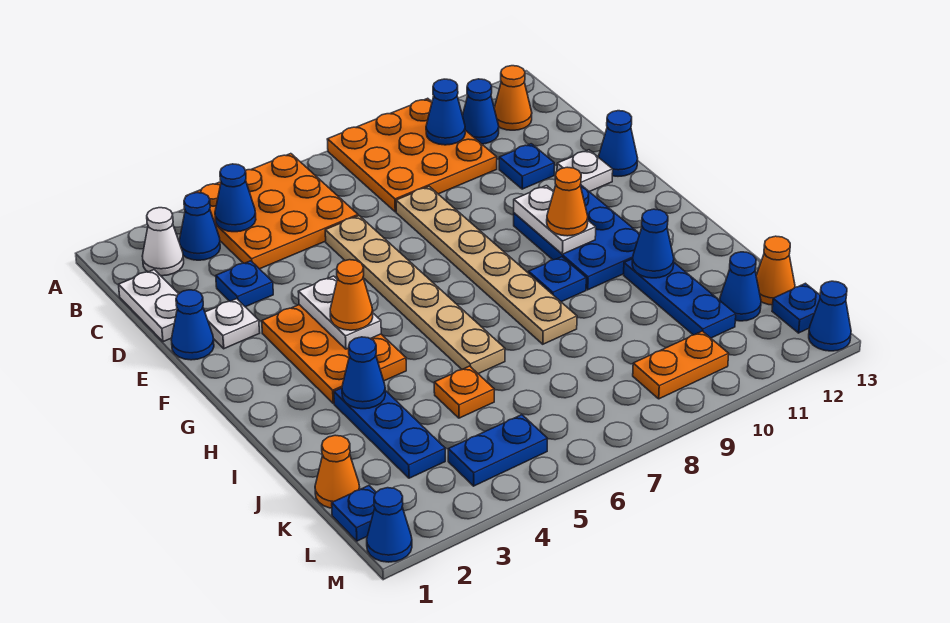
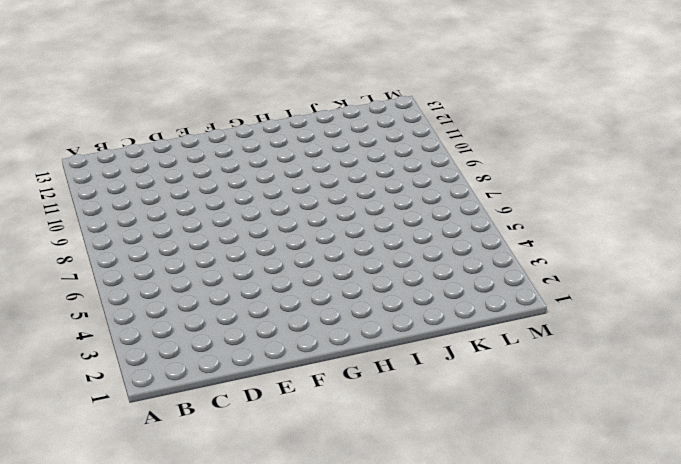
none -> orange 3x3 plate [187,154,358,269]
none -> orange 3x3 plate [327,98,497,212]
none -> white 1x1 cone [142,208,184,276]
none -> blue 1x1 cone [179,193,220,260]

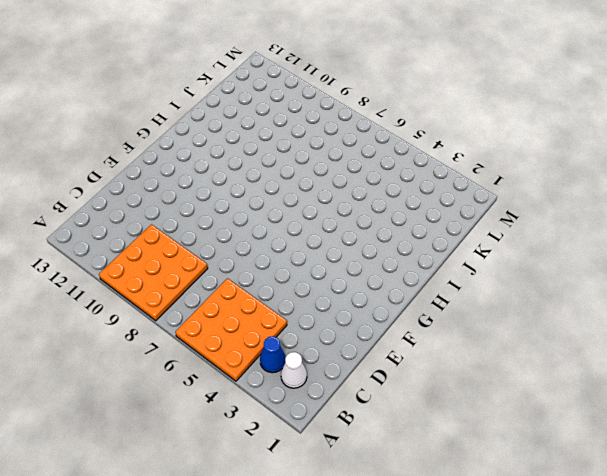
none -> blue 1x1 cone [463,79,499,144]
none -> orange 1x1 cone [494,66,532,130]
none -> white 1x2 plate [119,270,178,342]
none -> blue 1x1 plate [216,261,273,307]

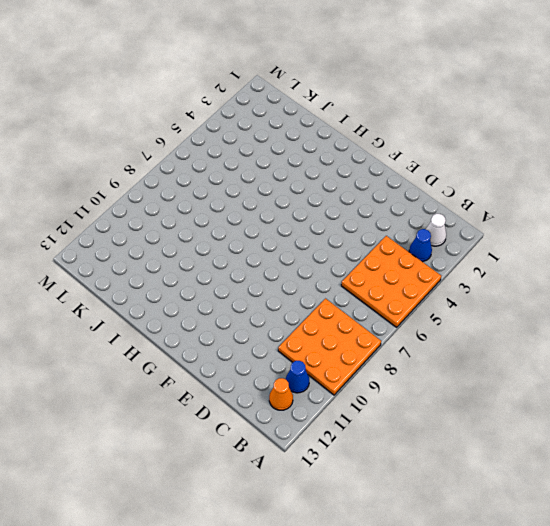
none -> white 1x2 plate [119,270,178,342]
none -> blue 1x1 plate [216,261,273,307]
none -> tan 1x6 plate [325,216,505,374]
none -> tan 1x6 plate [396,186,577,344]

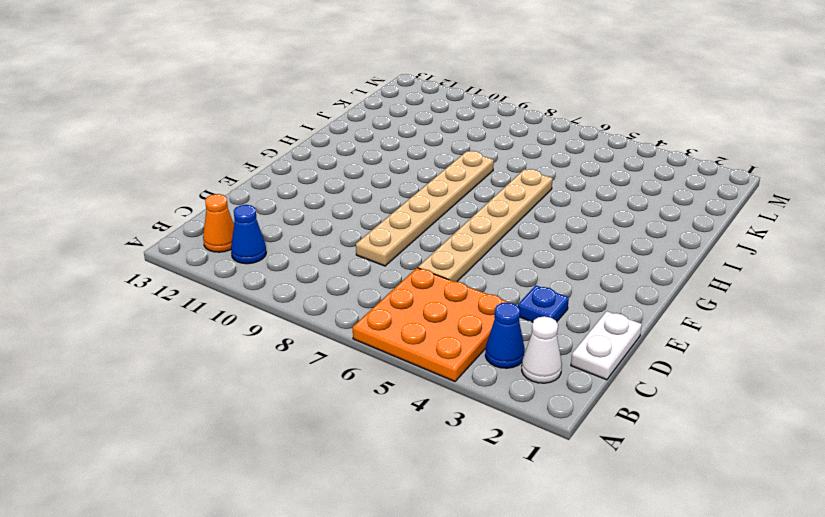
none -> orange 3x3 plate [327,98,497,212]
none -> blue 1x1 plate [499,144,554,189]
none -> blue 1x1 cone [171,290,214,360]
none -> white 1x1 plate [205,299,260,349]

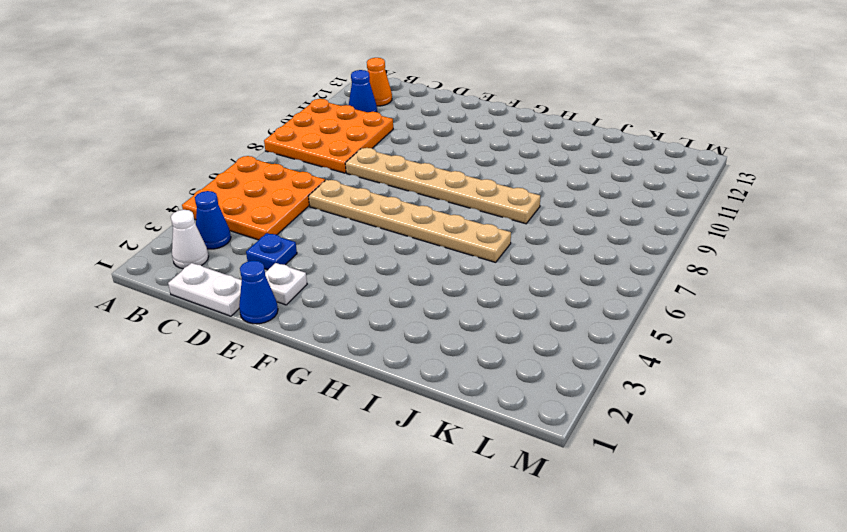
none -> blue 1x1 plate [499,144,554,189]
none -> white 1x1 plate [557,150,613,192]
none -> blue 1x1 cone [599,111,638,176]
none -> orange 2x3 plate [262,305,406,403]

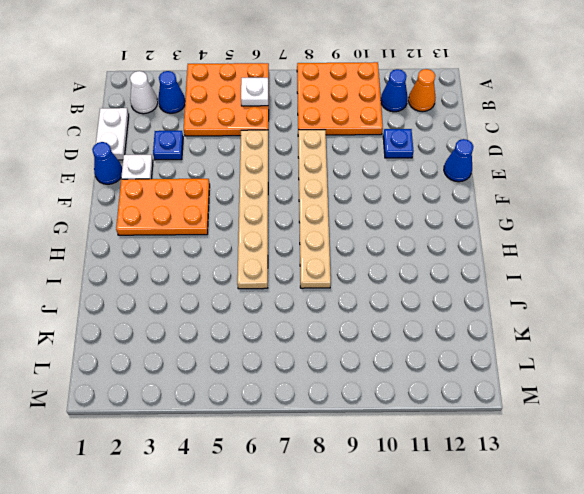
white 1x1 plate [241,78,268,106] -> white 1x1 plate moved to [557,150,613,192]
orange 2x3 plate [116,179,210,235] -> orange 2x3 plate turned to [262,305,406,403]
none -> blue 2x3 plate [514,185,640,290]
none -> blue 1x1 plate [529,257,586,302]
none -> blue 1x3 plate [334,388,445,478]
none -> blue 1x3 plate [624,259,736,338]

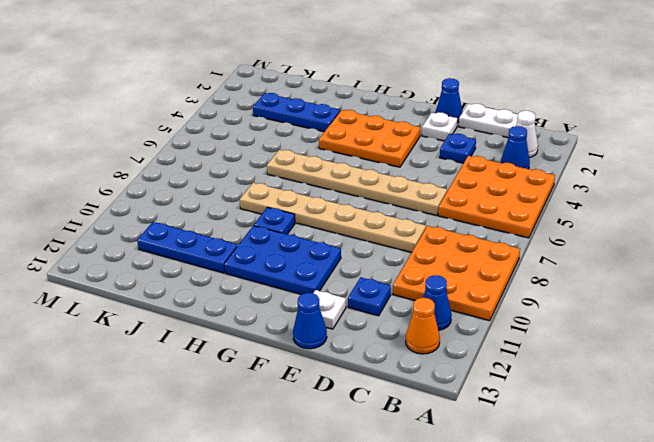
none -> orange 1x1 plate [434,366,494,418]
none -> orange 1x1 cone [315,435,360,508]
none -> blue 1x1 cone [720,252,761,321]
none -> orange 1x1 cone [756,236,795,305]

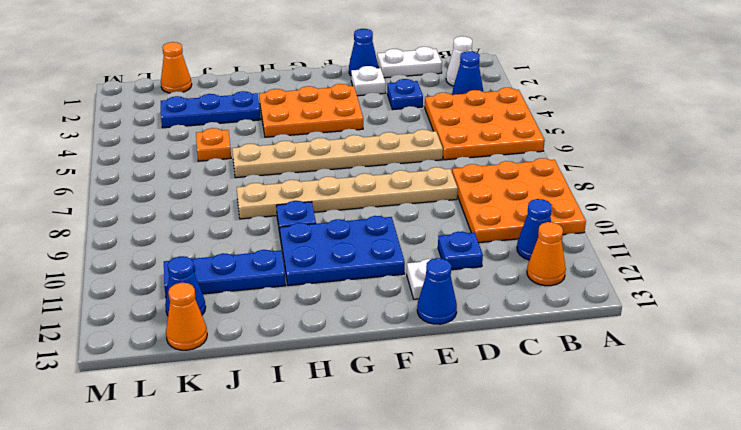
none -> blue 1x1 plate [332,486,376,541]
none -> blue 1x2 plate [448,415,548,486]
none -> orange 1x2 plate [633,331,729,399]
none -> blue 1x1 plate [772,283,820,333]

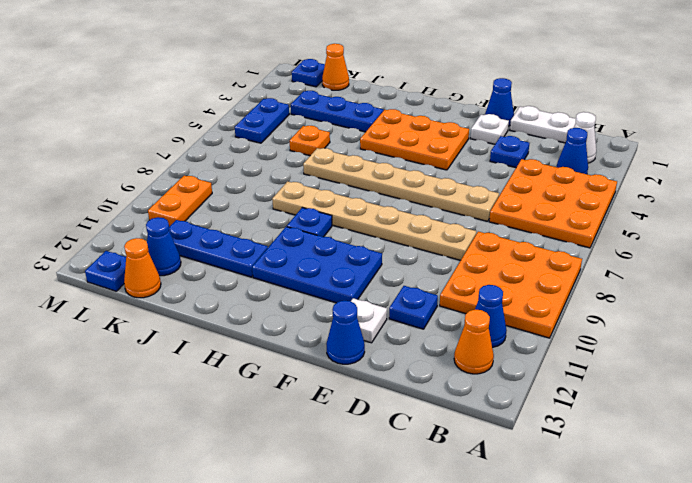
none -> blue 1x1 cone [367,488,412,562]
none -> blue 1x1 cone [809,281,851,351]
none -> blue 1x1 cone [215,164,256,232]
none -> blue 1x1 cone [426,79,465,145]

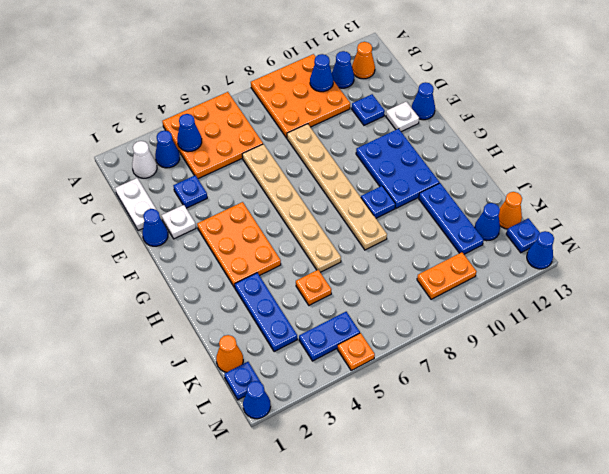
orange 1x1 plate [337,333,375,370] -> none
none -> white 1x2 plate [298,276,381,349]
none -> white 1x2 plate [514,186,596,254]
none -> blue 1x1 cone [342,337,385,409]
none -> blue 1x1 cone [632,209,674,278]

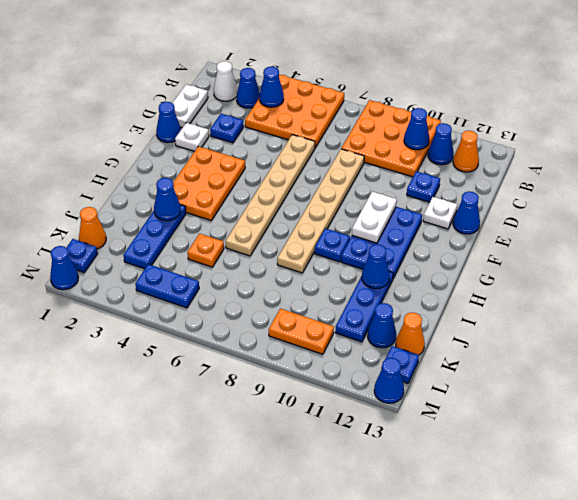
none -> white 1x2 plate [298,276,381,349]
none -> orange 1x1 cone [330,260,373,330]
none -> orange 1x1 cone [547,167,588,236]

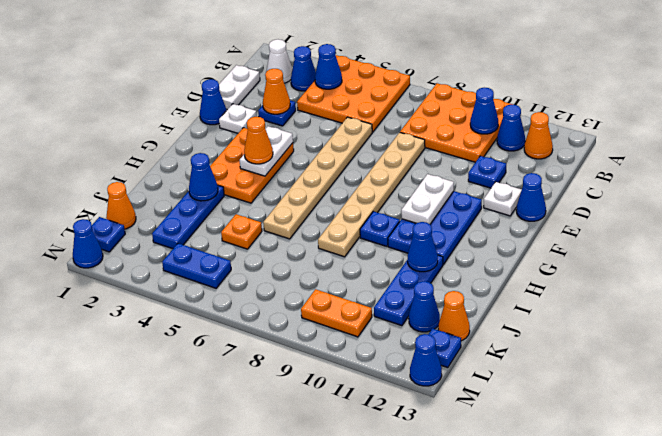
orange 1x1 cone [263,69,290,114] -> orange 1x1 cone moved to [547,167,588,236]

